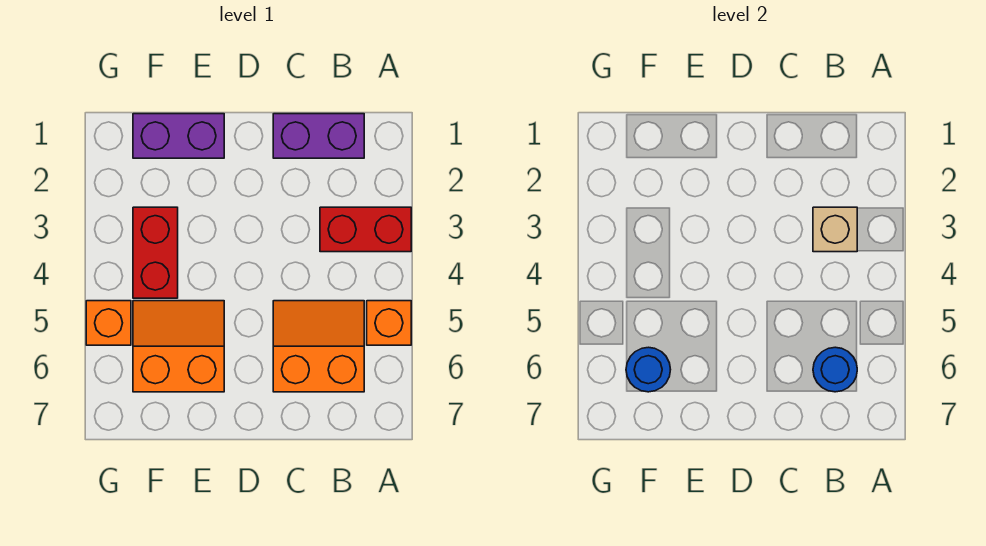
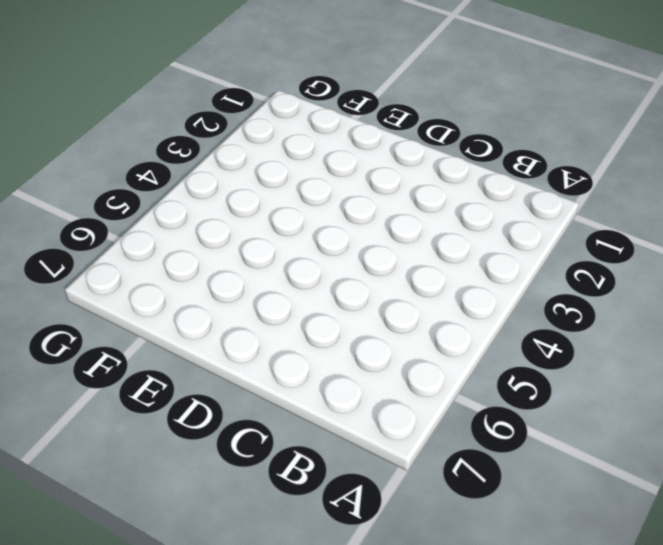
none -> red 1x2 brick [320,207,411,252]
none -> orange 1x1 brick [367,301,411,345]

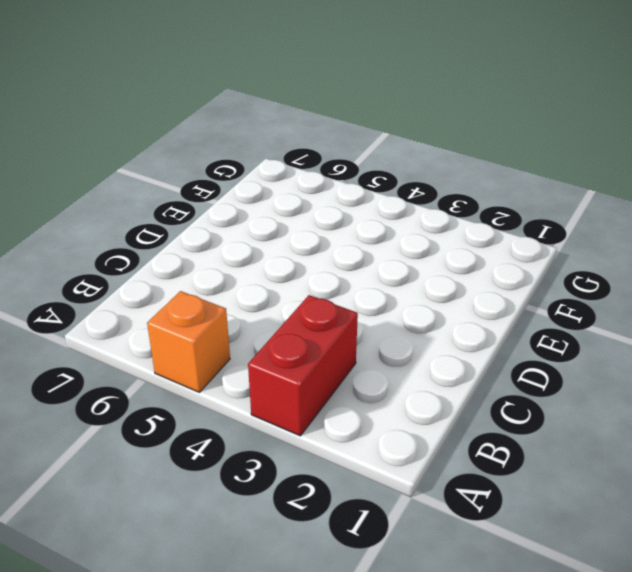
none -> purple 1x2 brick [273,114,364,158]
none -> orange 2x2 slope [273,301,364,392]

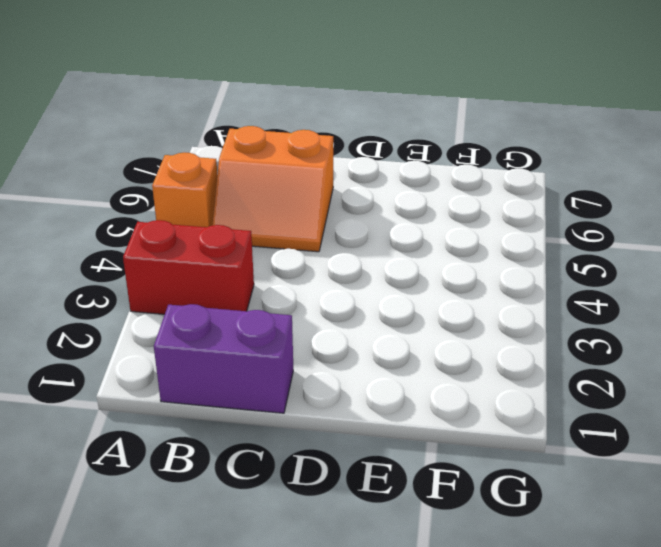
none -> purple 1x2 brick [133,114,224,158]
none -> orange 2x2 slope [133,301,224,392]

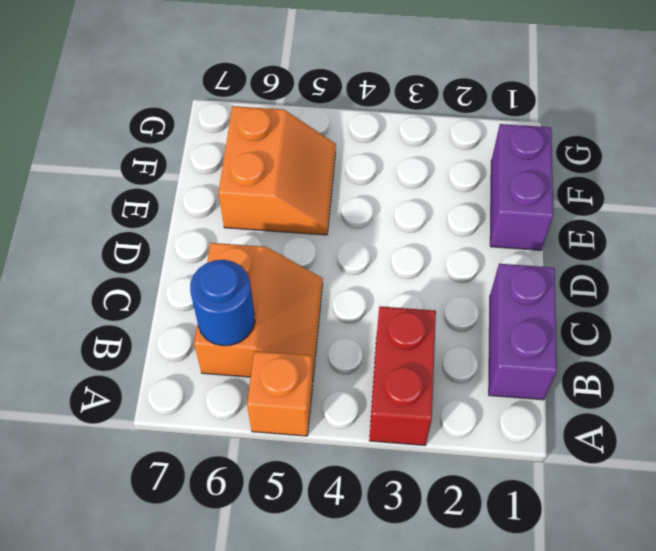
none -> red 1x2 brick [133,207,178,298]
none -> orange 1x1 brick [86,301,131,345]

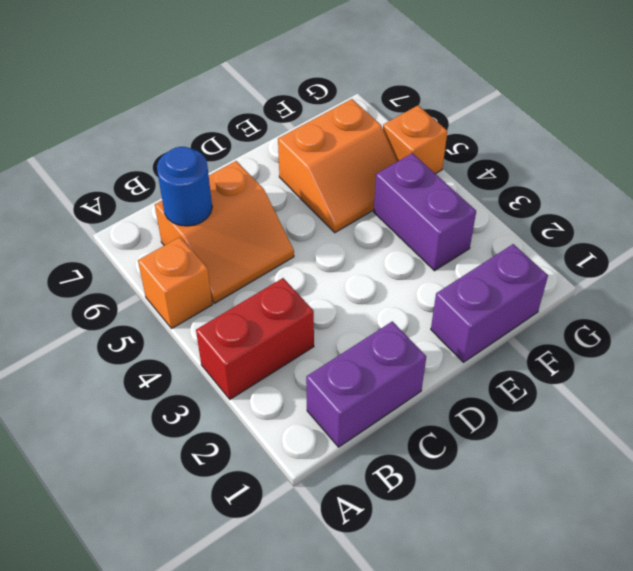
purple 1x2 brick [374,153,476,271] -> red 1x2 brick [133,207,178,298]
none -> tan 1x1 brick [813,207,857,252]
none -> blue 1x1 round brick [626,347,671,392]

